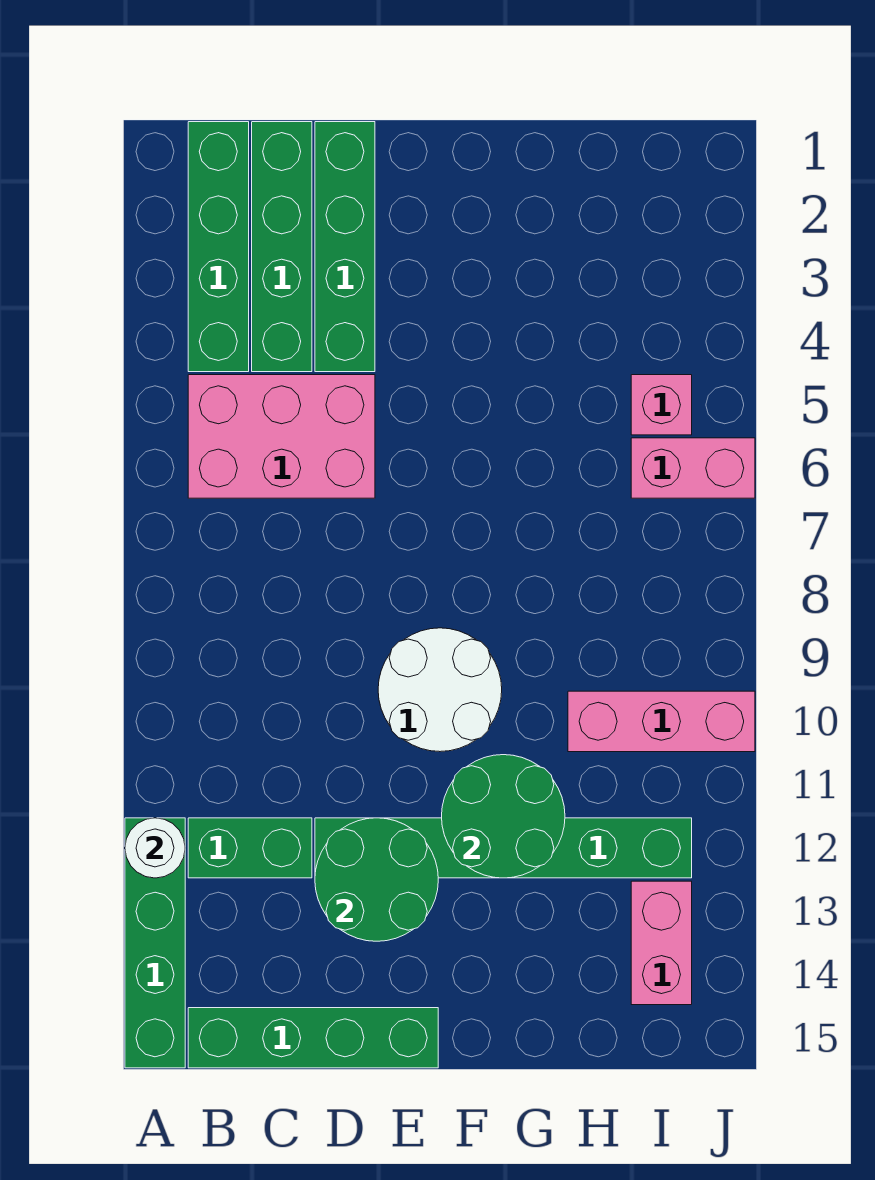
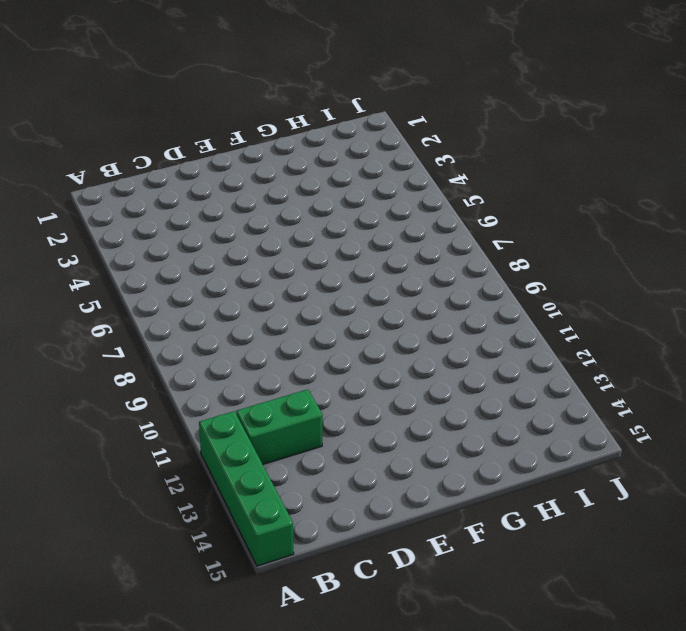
none -> green 1x4 brick [188,122,249,372]
none -> pink 2x3 brick [188,375,375,498]
none -> green 1x4 brick [188,1008,438,1068]

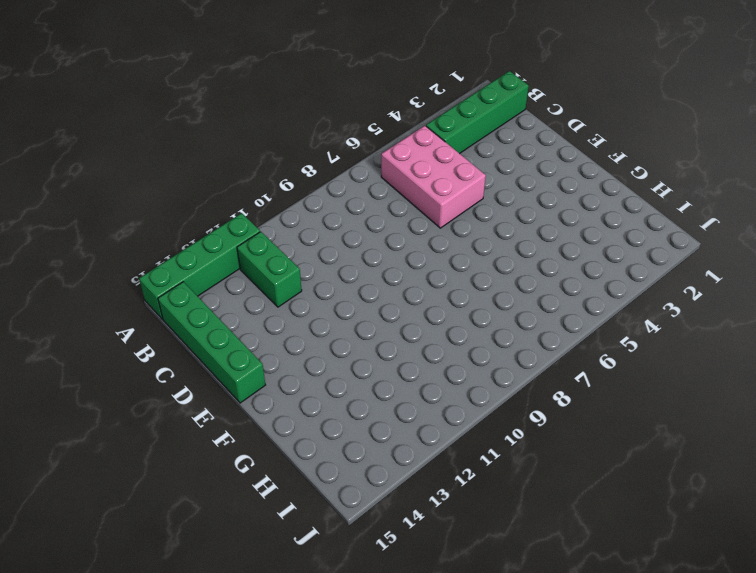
none -> green 1x4 brick [252,122,312,372]
none -> green 1x4 brick [315,122,375,372]
none -> green 1x6 brick [315,818,692,878]

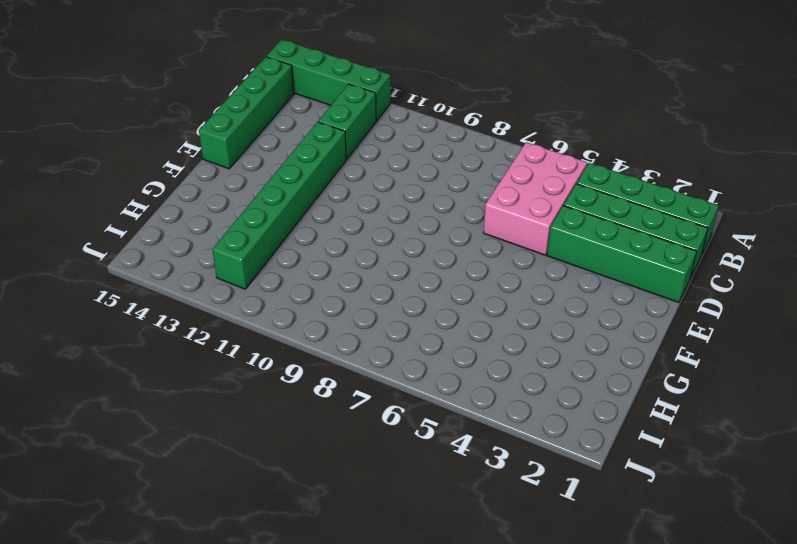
none -> white 2x2 round brick [378,628,502,752]
none -> pink 1x3 brick [568,691,755,752]
none -> pink 1x1 brick [631,375,692,435]

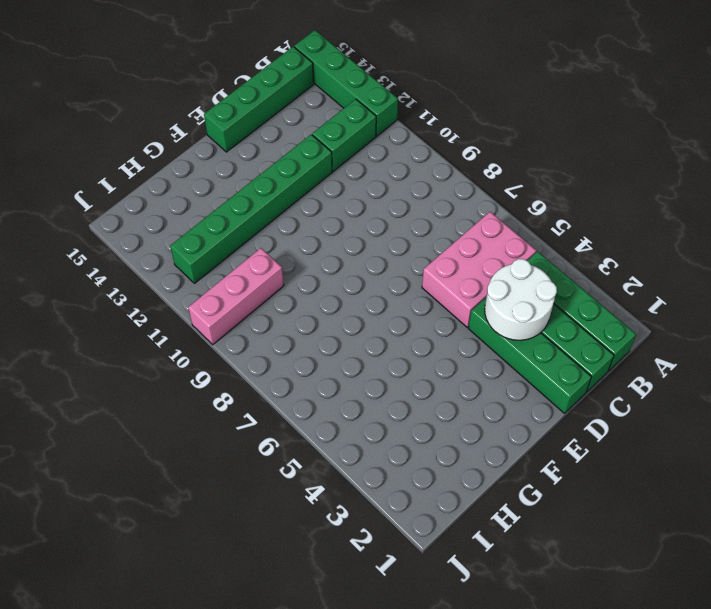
white 2x2 round brick [485,259,557,340] -> white 2x2 round brick moved to [378,628,502,752]
none -> pink 1x1 brick [631,375,692,435]
none -> pink 1x2 brick [631,438,755,498]
none -> pink 1x2 brick [631,881,692,1005]

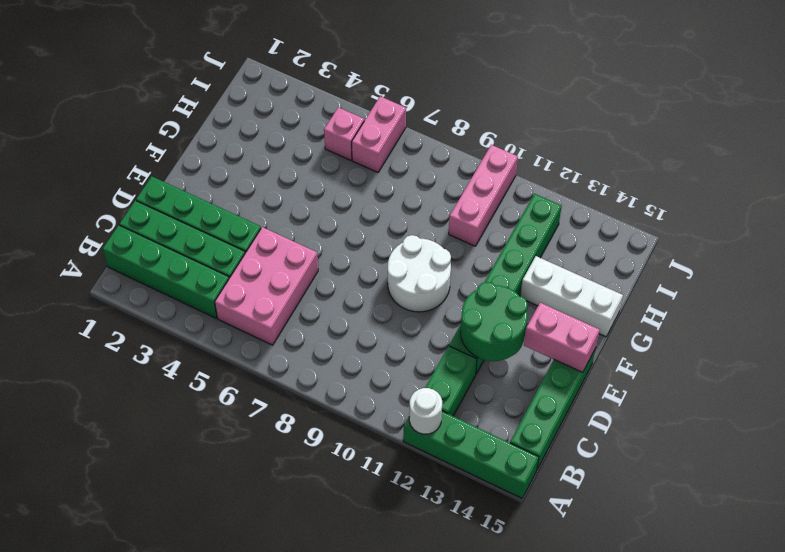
pink 1x2 brick [524,303,600,372] -> pink 1x2 brick moved to [631,881,692,1005]
white 1x3 brick [520,256,623,337] -> none
none -> green 2x2 round brick [442,755,565,878]

